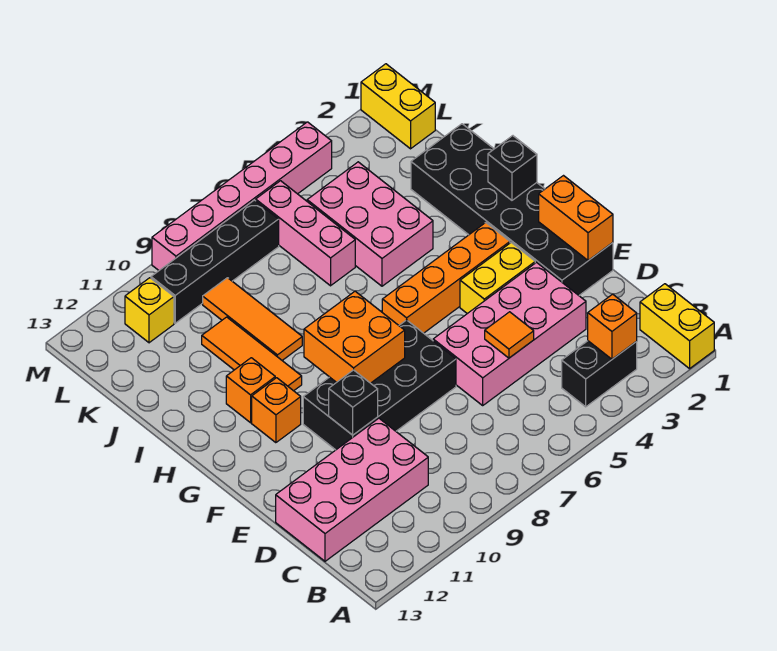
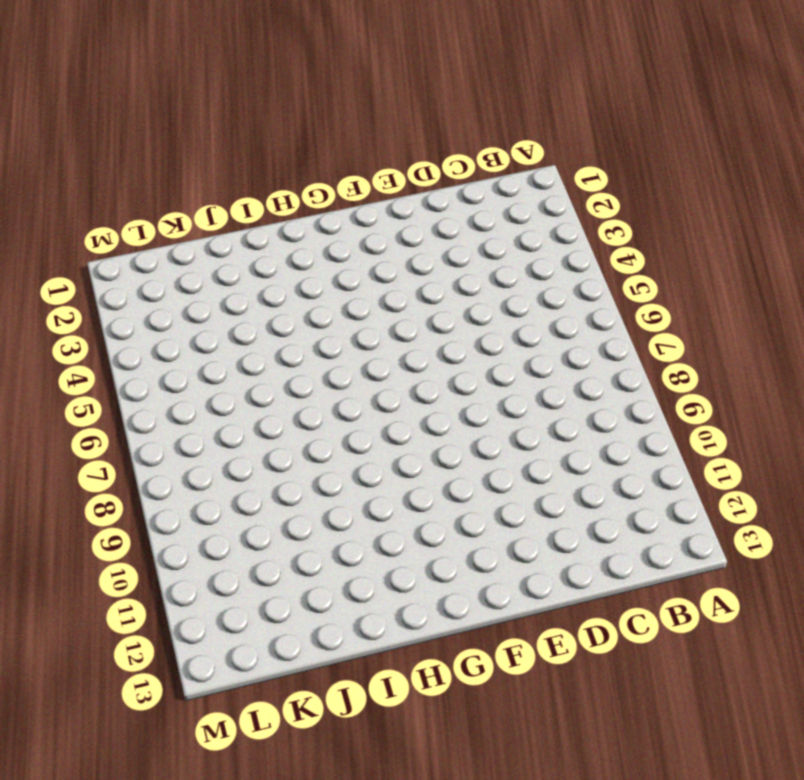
none -> yellow 1x2 brick [640,284,714,369]
none -> black 1x2 brick [562,341,637,407]
none -> pink 2x4 brick [276,418,428,561]

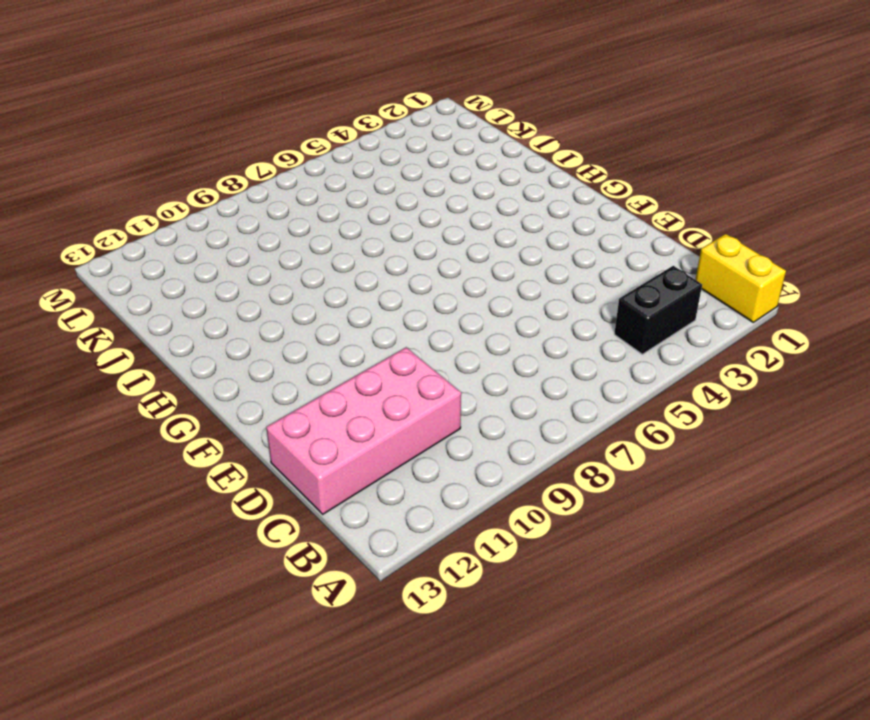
none -> pink 2x4 brick [433,263,586,405]
none -> black 2x6 brick [411,124,613,295]
none -> black 2x4 brick [303,320,456,450]

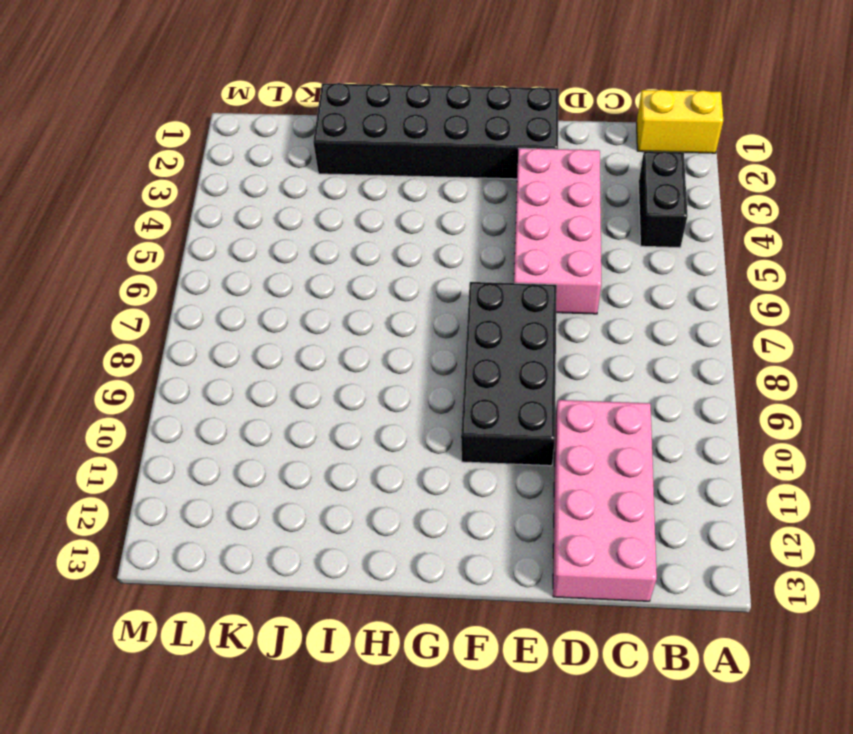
none -> yellow 1x2 brick [460,243,535,314]
none -> orange 1x4 brick [382,223,510,333]
none -> orange 1x1 brick [252,378,301,443]

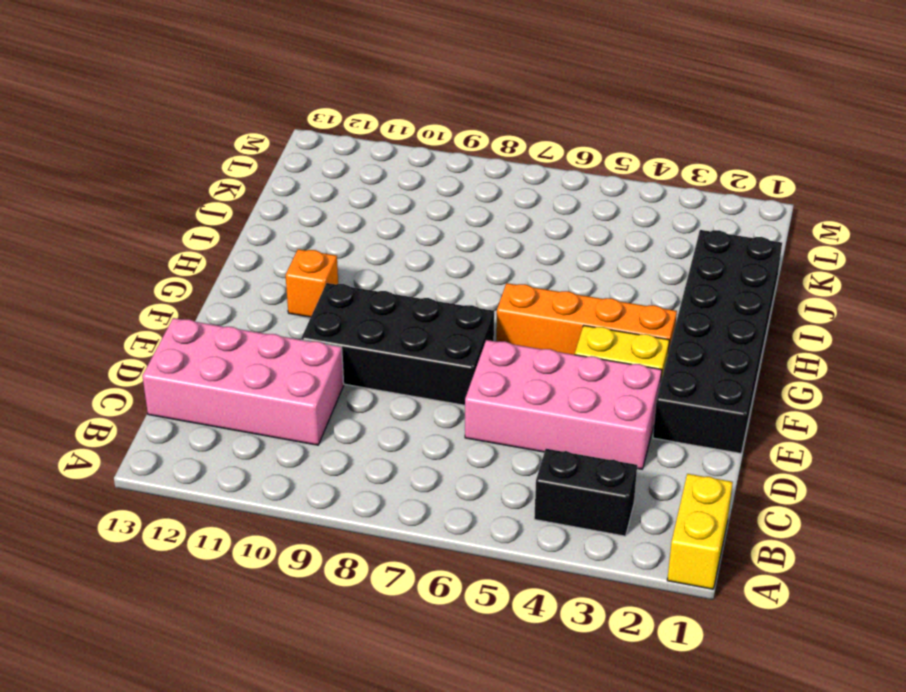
none -> orange 1x3 tile [202,317,302,391]
none -> orange 1x1 brick [226,358,275,423]
none -> pink 2x3 brick [307,162,433,286]

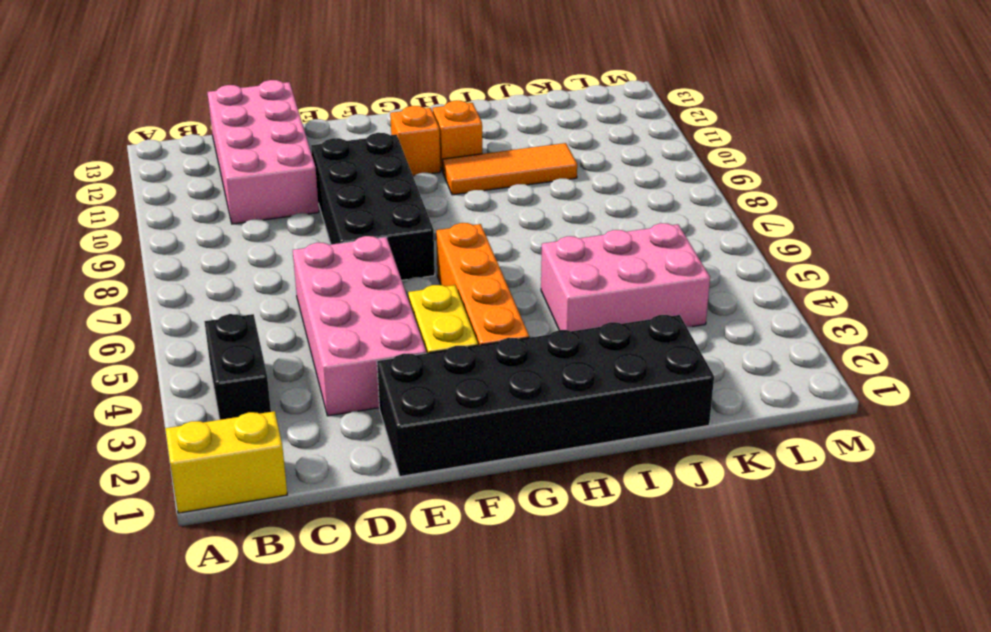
none -> orange 1x3 tile [203,278,302,360]
none -> pink 1x3 brick [256,181,355,286]
none -> yellow 1x2 brick [361,64,435,149]

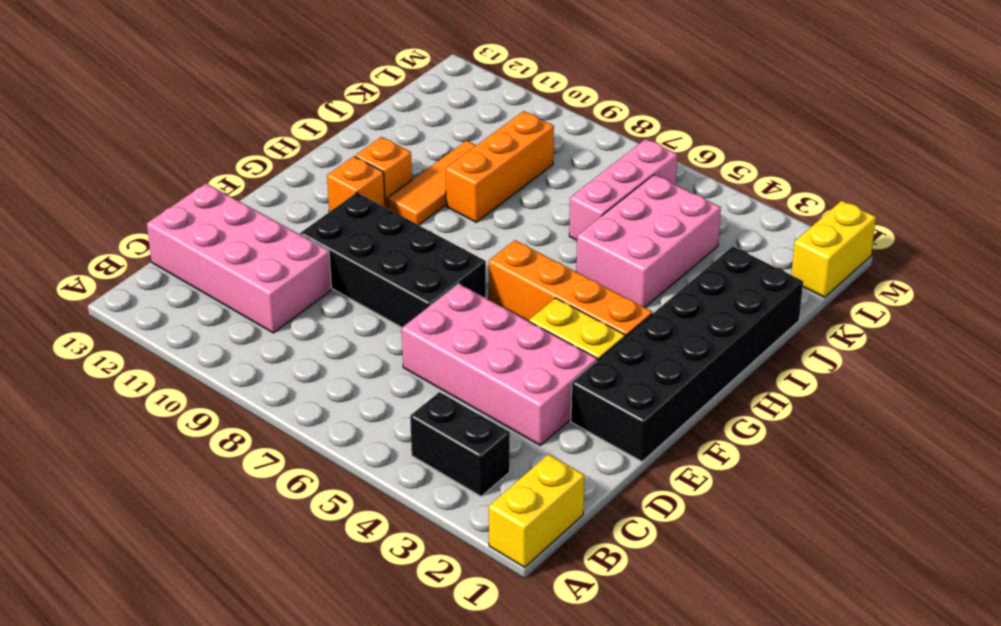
orange 1x3 brick [445,111,554,222] -> orange 1x3 tile [203,278,302,360]
none -> black 1x4 brick [151,200,279,323]
none -> yellow 1x1 brick [125,278,174,343]
none -> pink 1x6 brick [152,122,332,270]

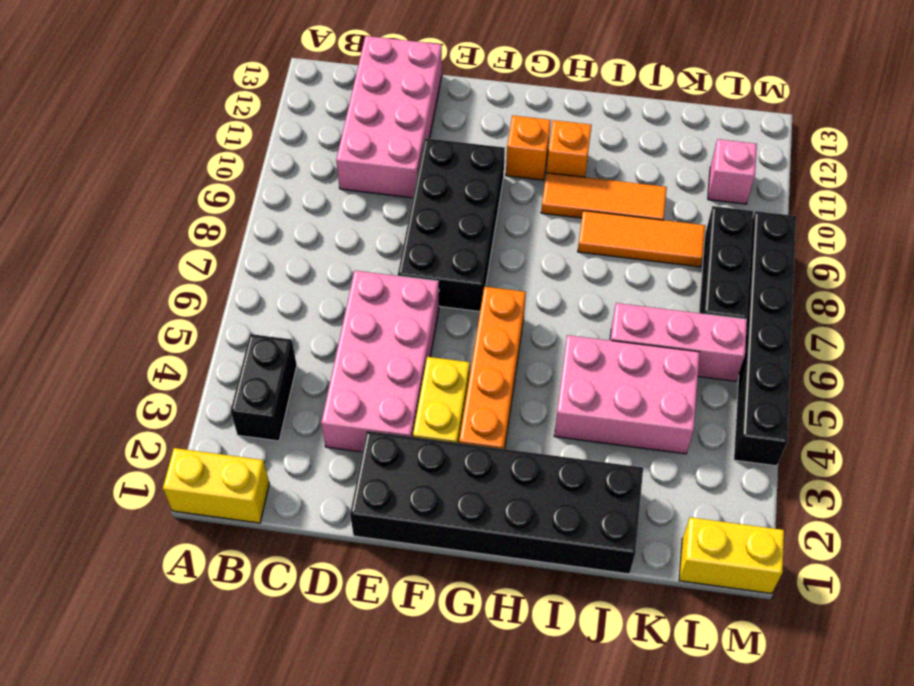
black 1x3 brick [699,206,753,319] -> black 1x4 brick [151,200,279,323]
pink 1x1 brick [708,139,757,204] -> yellow 1x1 brick [125,278,174,343]
black 1x6 brick [734,211,796,466] -> pink 1x6 brick [152,122,332,270]
none -> orange 1x1 brick [588,294,637,359]
none -> orange 1x1 tile [485,312,534,358]
none -> orange 1x2 brick [539,176,613,261]

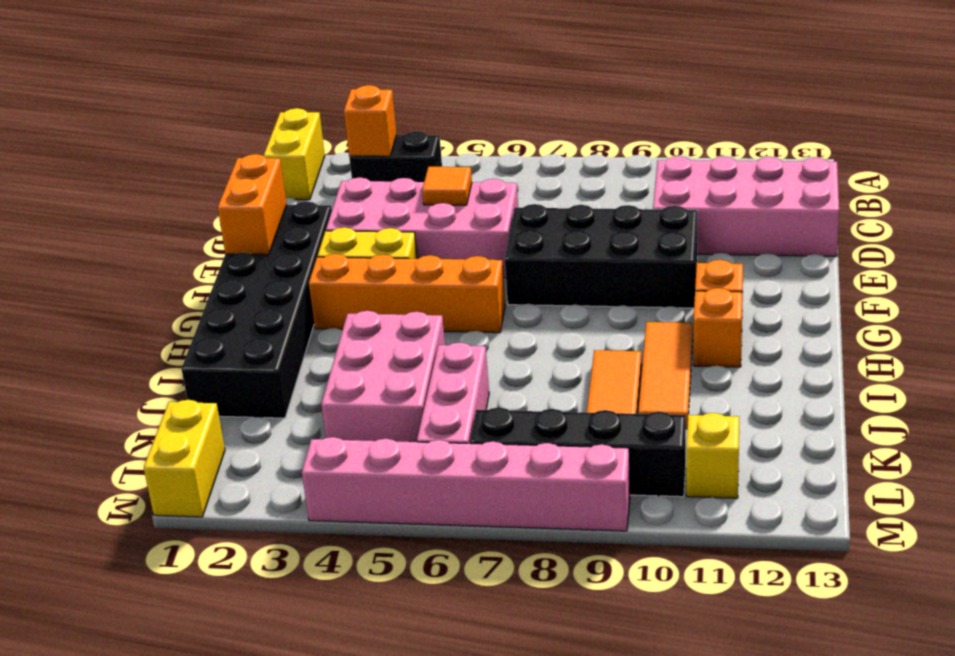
none -> black 1x1 brick [329,370,378,435]
none -> orange 2x2 brick [304,291,405,383]
none -> black 1x1 brick [488,136,537,200]

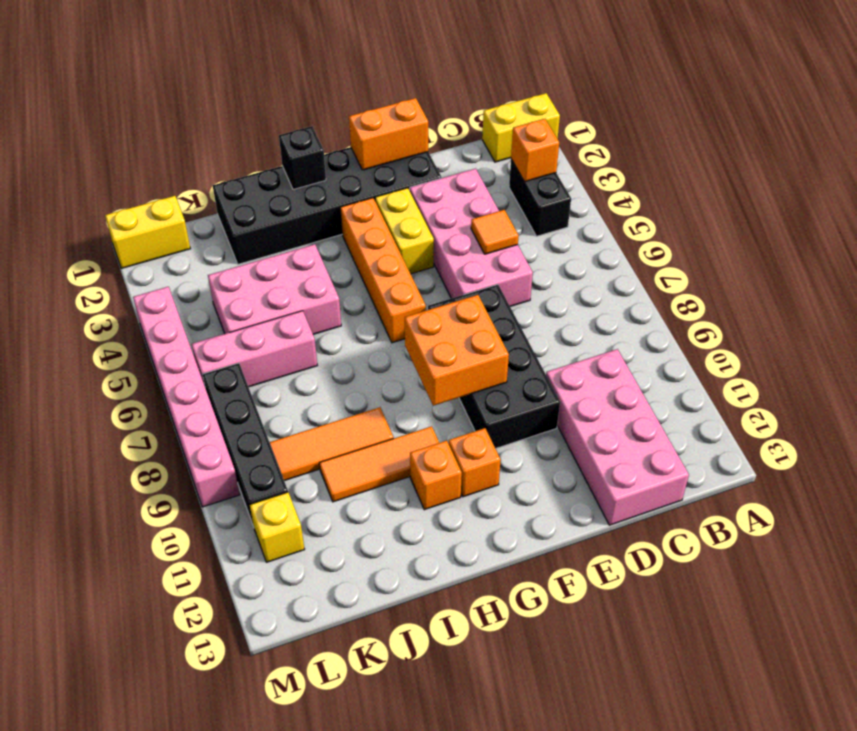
none -> black 1x1 brick [329,370,378,435]

